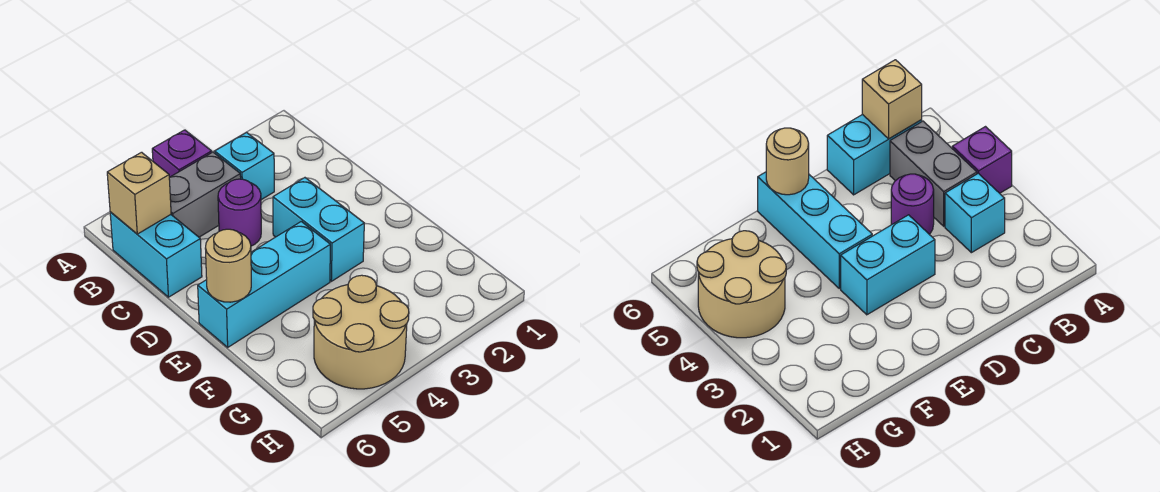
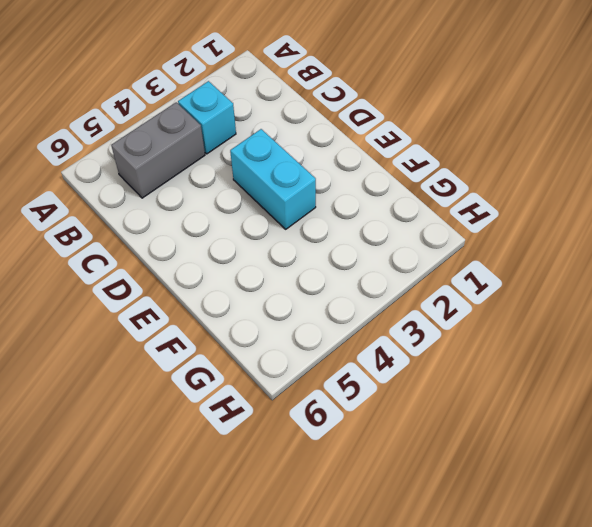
none -> purple 1x1 brick [152,130,212,177]
none -> cyan 1x2 brick [110,212,202,297]

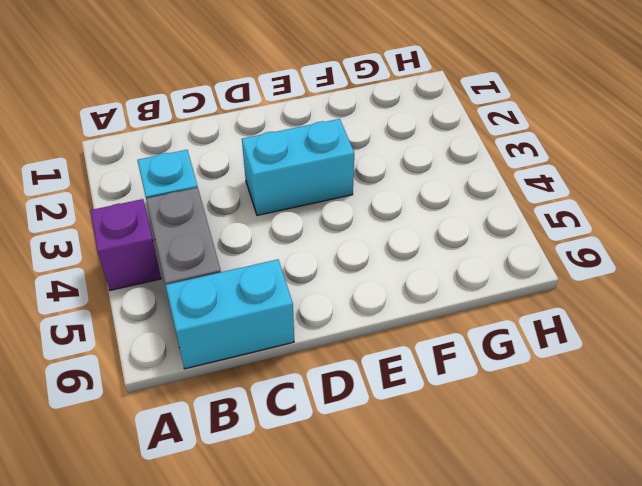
none -> purple 1x1 round brick [218,179,261,246]
none -> cyan 1x3 brick [198,221,330,347]

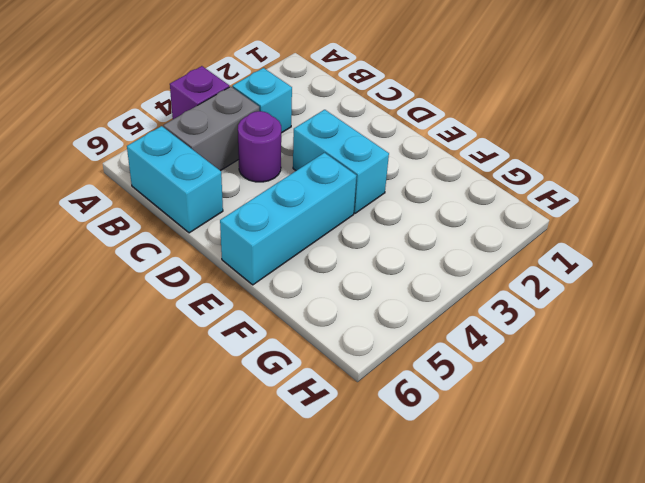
none -> tan 2x2 round brick [313,275,409,389]
none -> tan 1x1 brick [107,152,171,234]

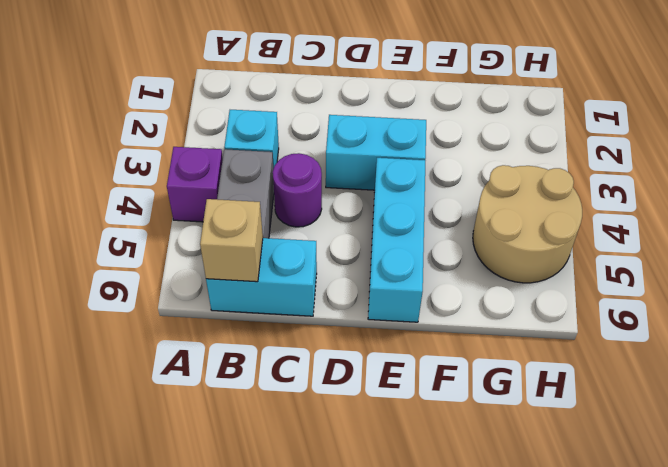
none -> tan 1x1 round brick [205,229,251,302]

